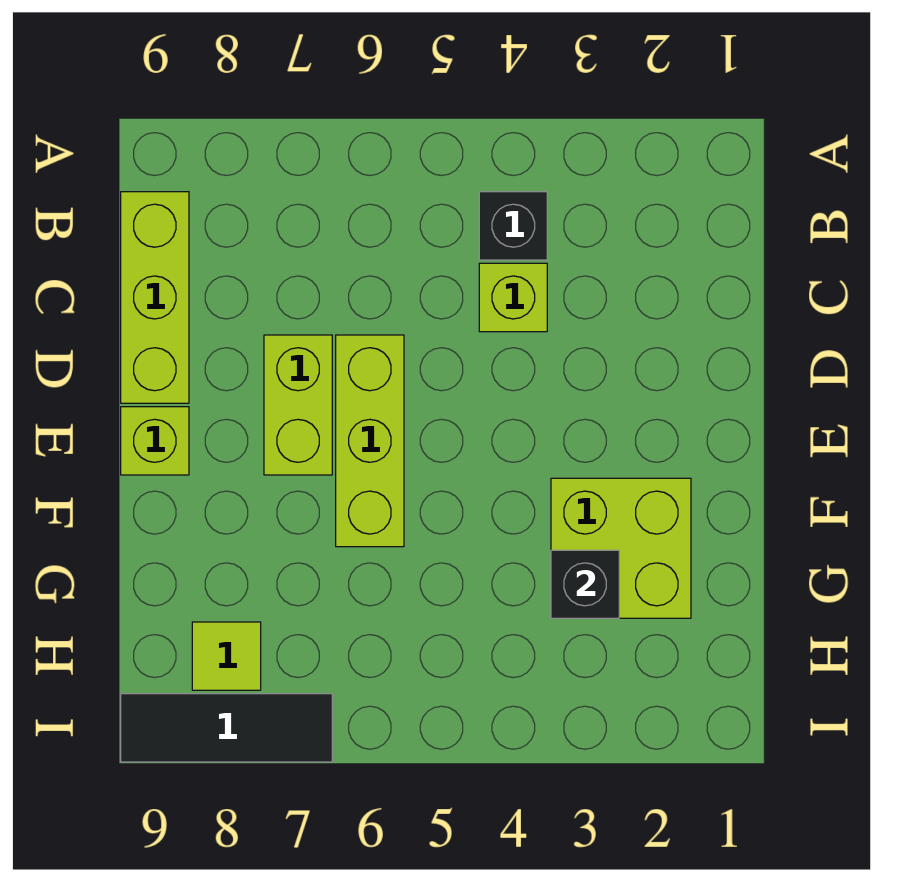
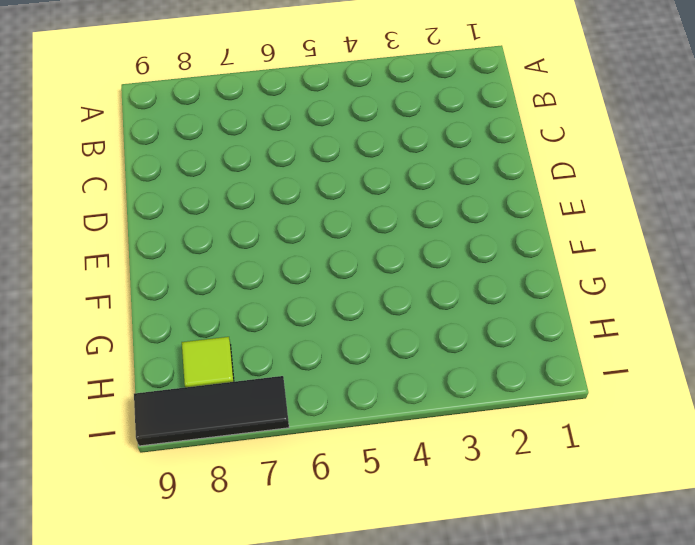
none -> black 1x1 brick [479,192,547,260]
none -> lime 1x3 brick [121,192,189,403]

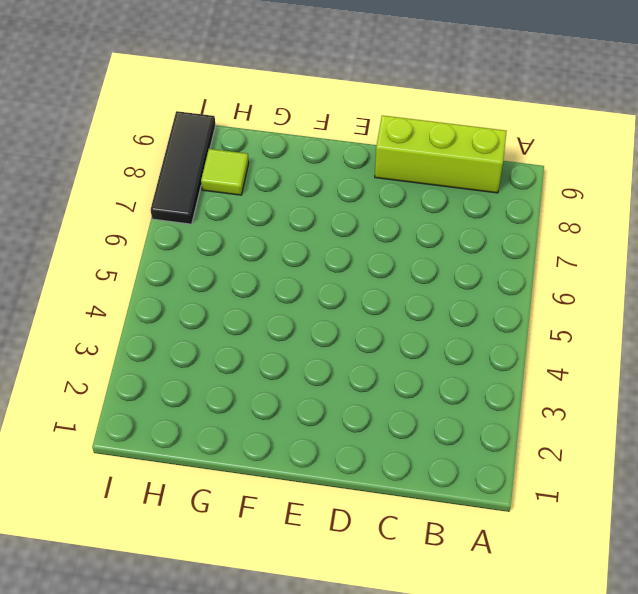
none -> black 1x1 brick [479,192,547,260]
none -> lime 1x1 brick [479,263,547,332]

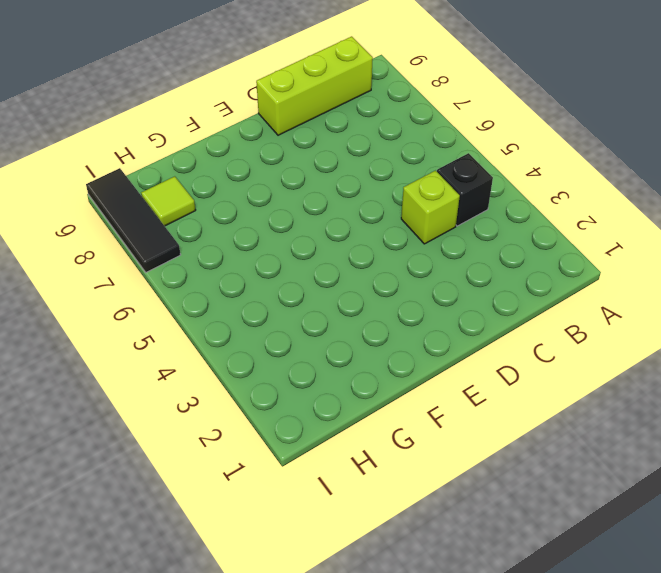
none -> lime 1x3 brick [336,335,404,547]
none -> lime 1x2 brick [264,335,332,475]

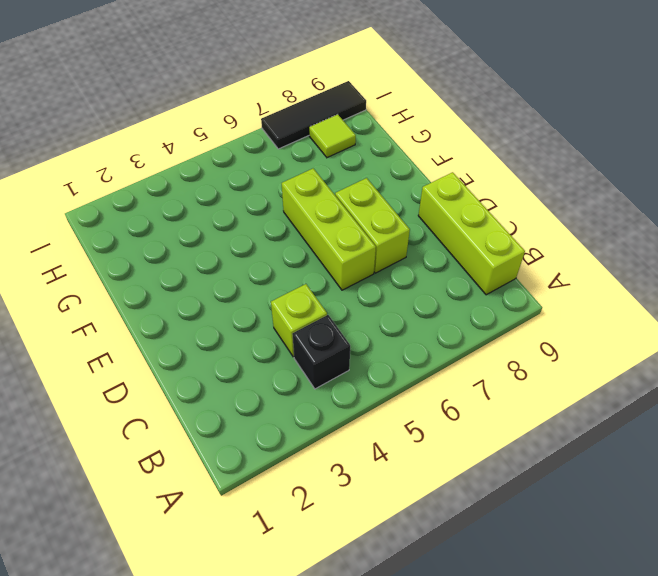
none -> lime 1x1 brick [121,407,189,475]
none -> lime 2x2 brick [551,478,691,618]

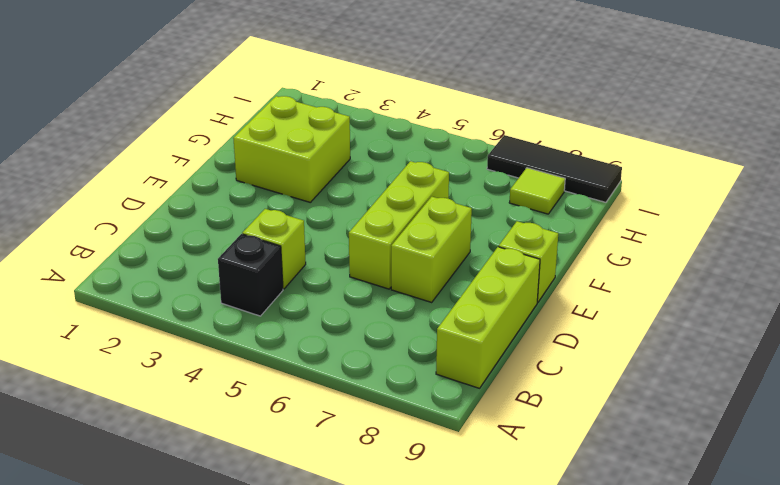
none -> black 1x1 brick [551,550,619,618]

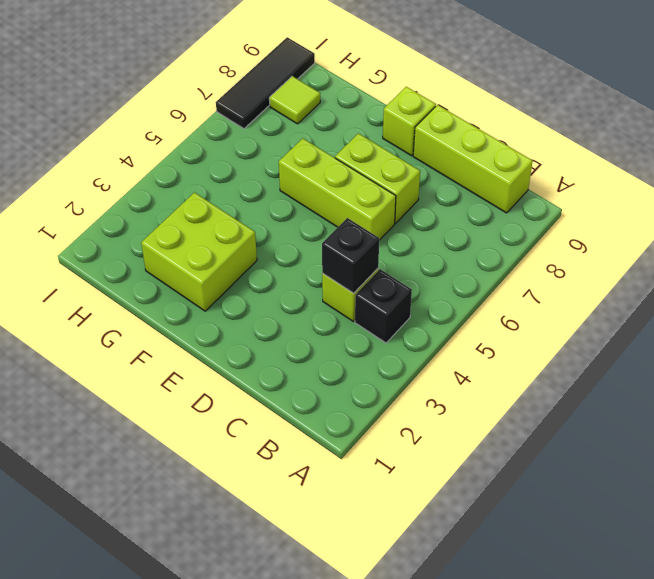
black 1x1 brick [322,218,379,293] -> black 1x1 brick moved to [551,550,619,618]

